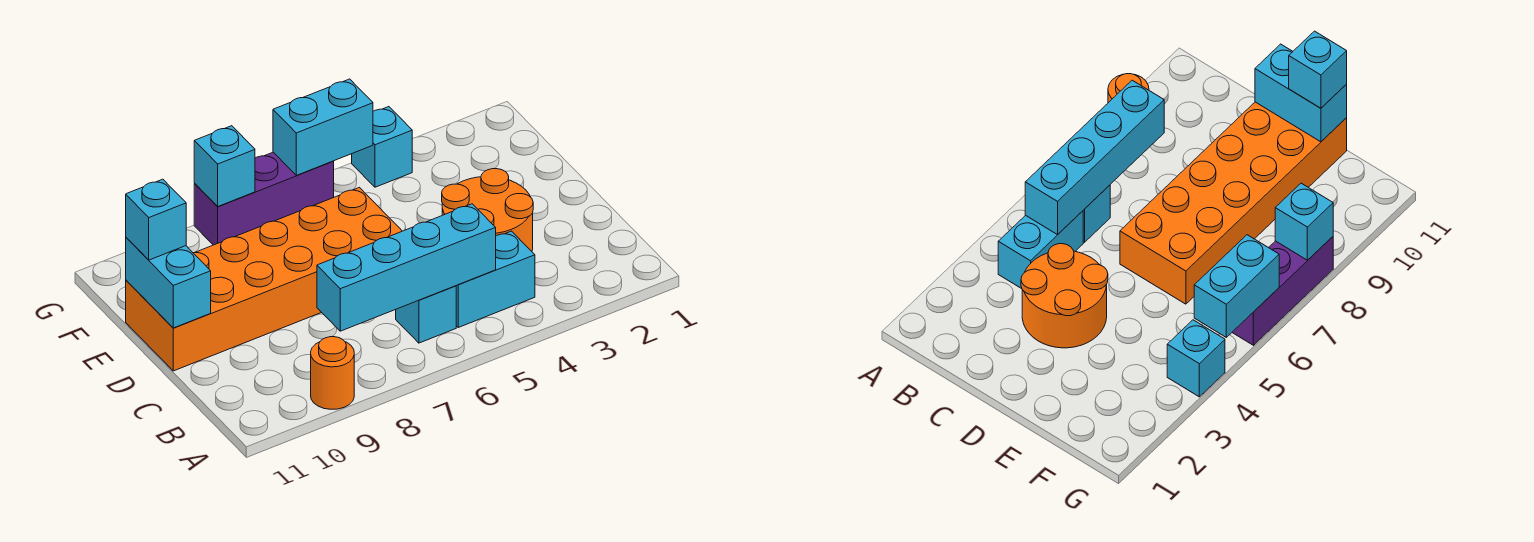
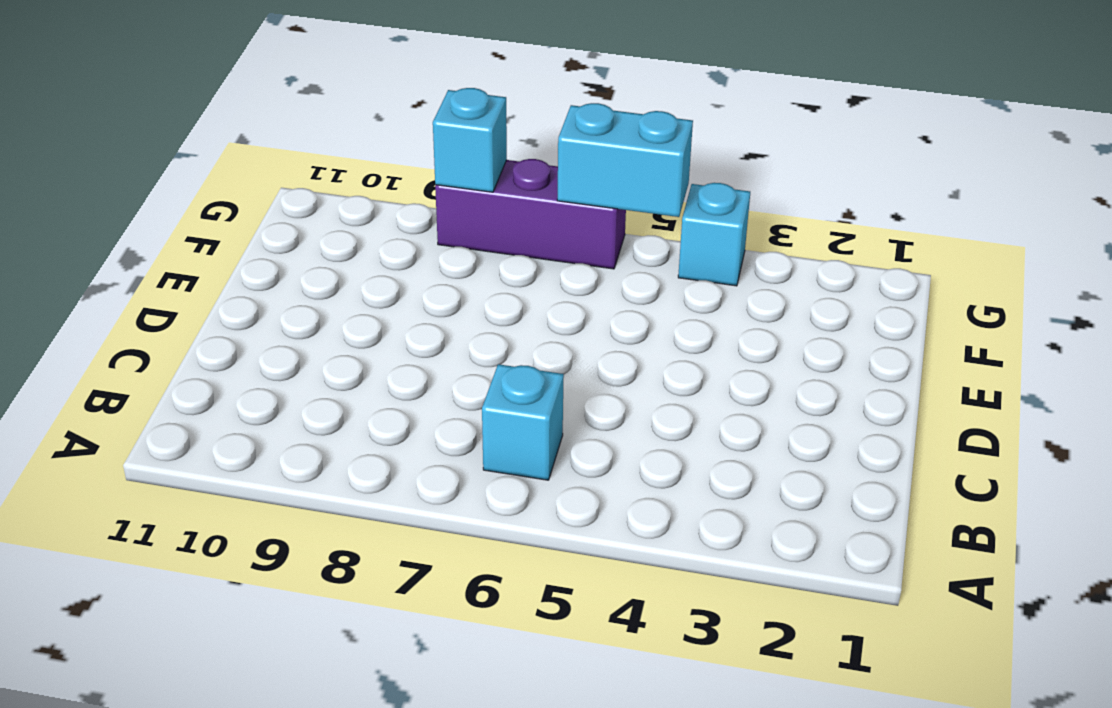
none -> orange 1x1 round brick [311,337,354,409]
none -> cyan 1x2 brick [456,231,535,327]
none -> orange 2x2 round brick [442,169,533,251]

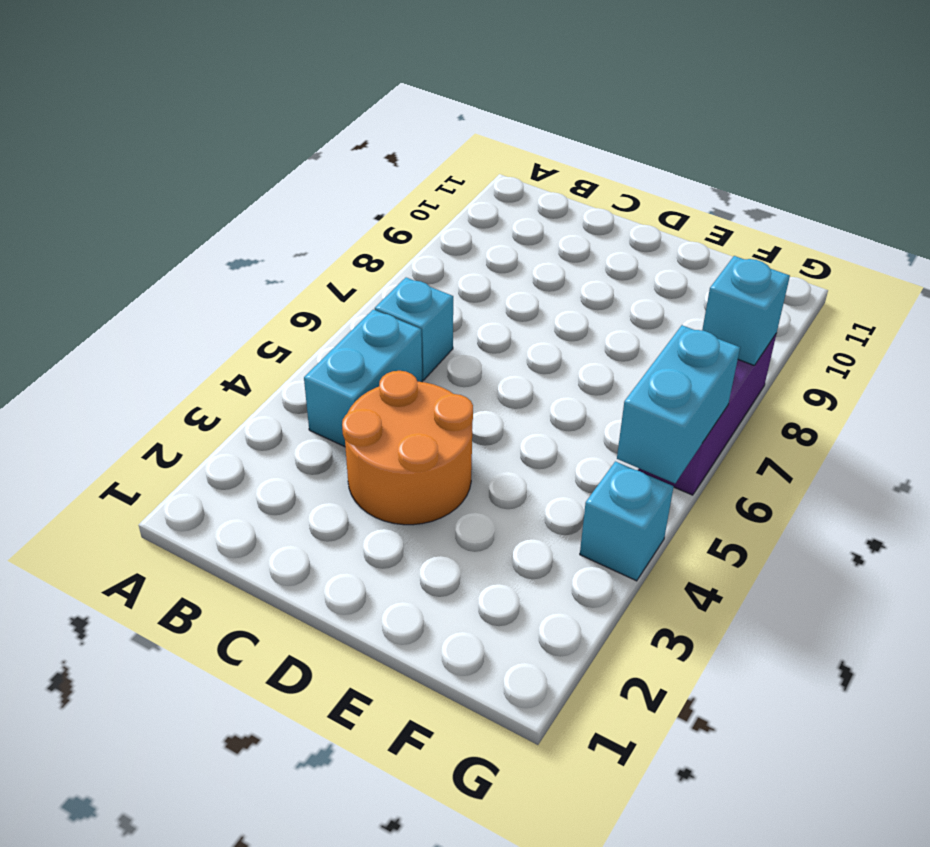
none -> orange 1x1 round brick [311,337,354,409]
none -> orange 2x6 brick [126,187,402,371]
none -> cyan 1x4 brick [317,204,496,331]

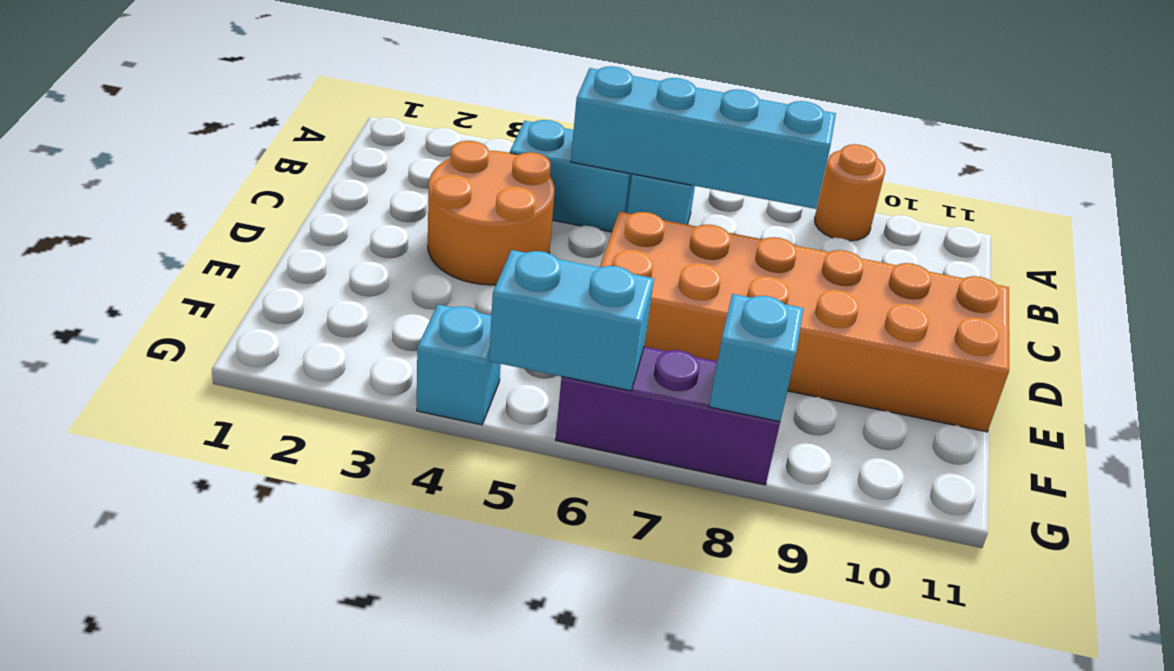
none -> cyan 1x2 brick [126,238,211,328]
none -> cyan 1x1 brick [126,179,186,260]

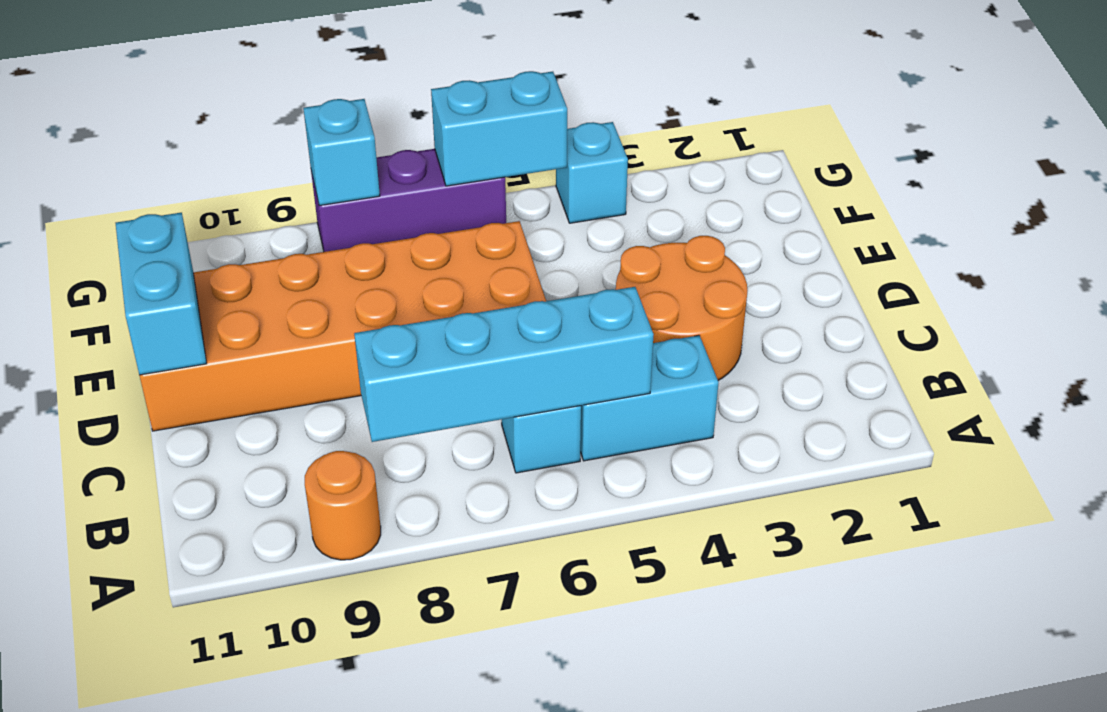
none -> cyan 1x1 brick [126,179,186,260]

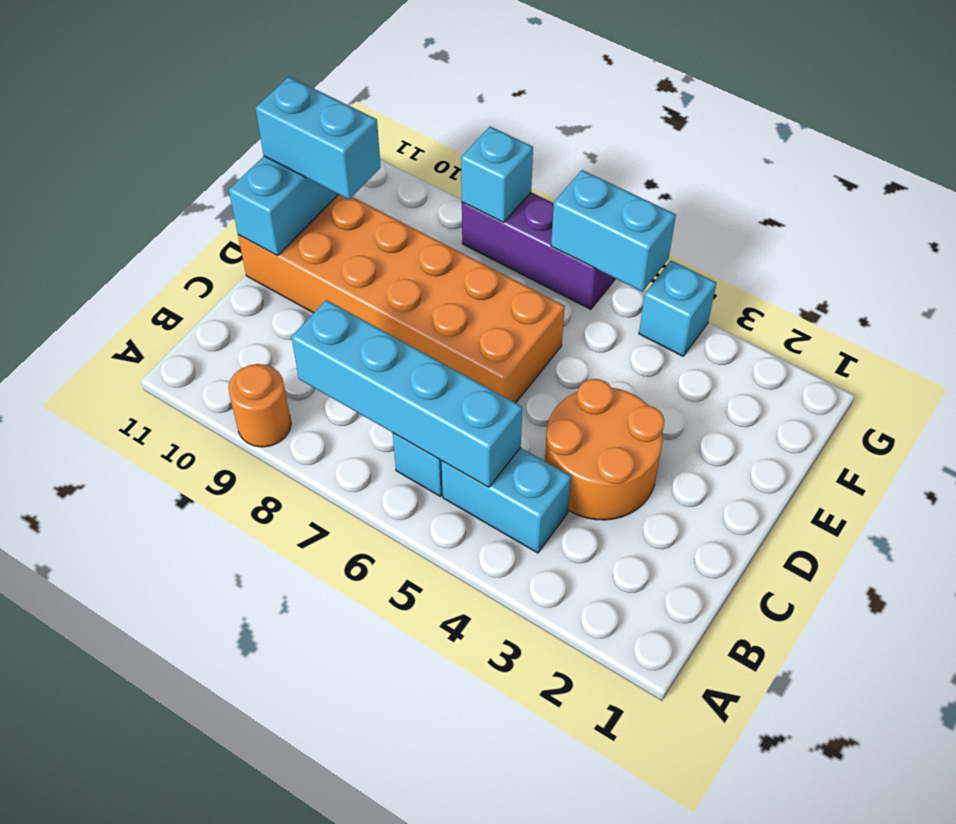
cyan 1x2 brick [255,77,381,199] -> cyan 1x1 brick [126,179,186,260]

